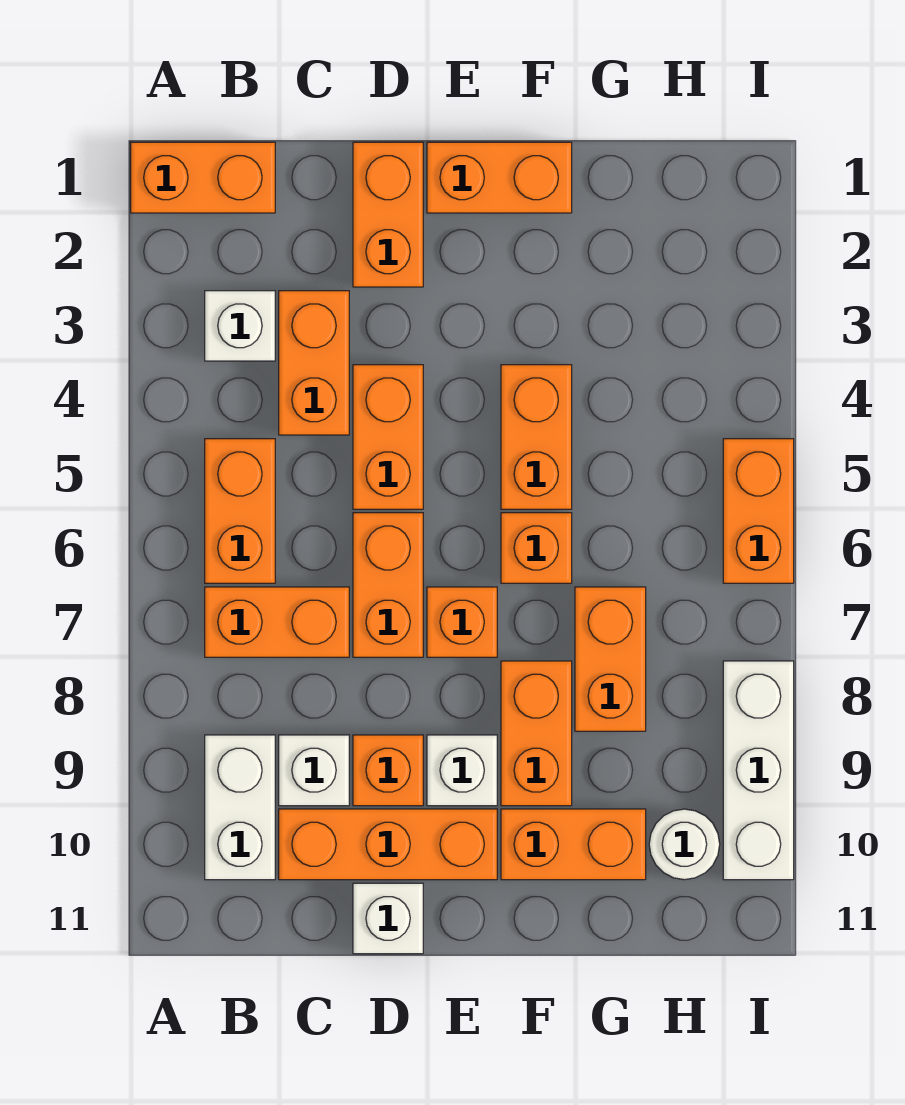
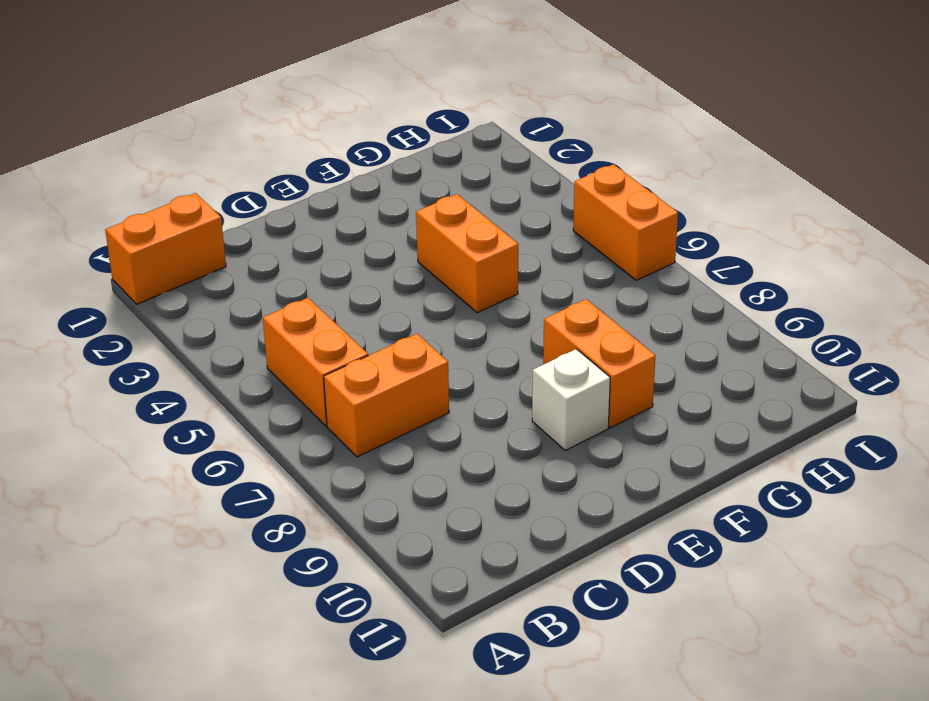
none -> white 1x1 brick [205,291,275,361]
none -> white 1x2 brick [205,735,275,880]
none -> orange 1x2 brick [279,291,349,435]

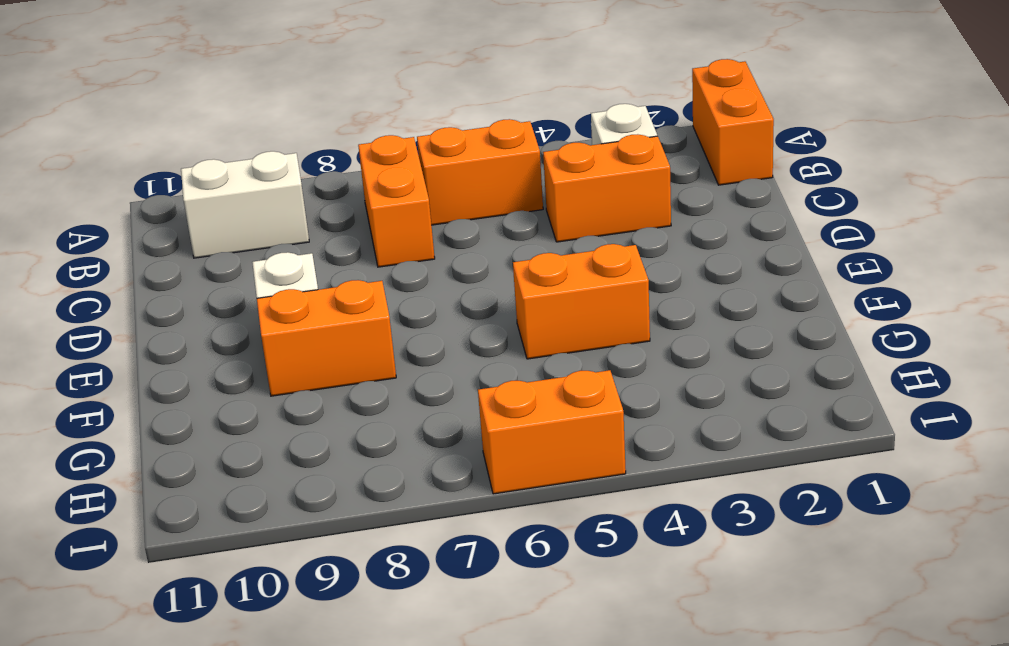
none -> white 1x1 brick [279,735,349,806]
none -> orange 1x3 brick [279,809,497,880]
none -> orange 1x2 brick [353,142,423,287]

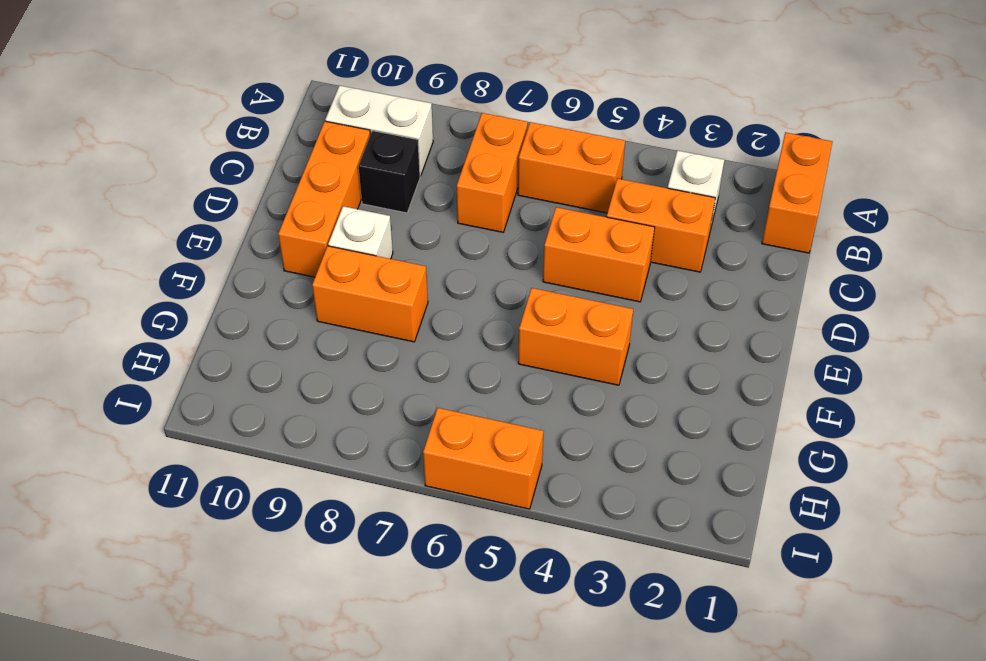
black 1x1 brick [359,131,420,213] -> white 1x1 brick [279,735,349,806]
none -> orange 1x2 brick [353,142,423,287]
none -> orange 1x2 brick [353,513,423,657]
none -> orange 1x1 brick [353,735,423,806]

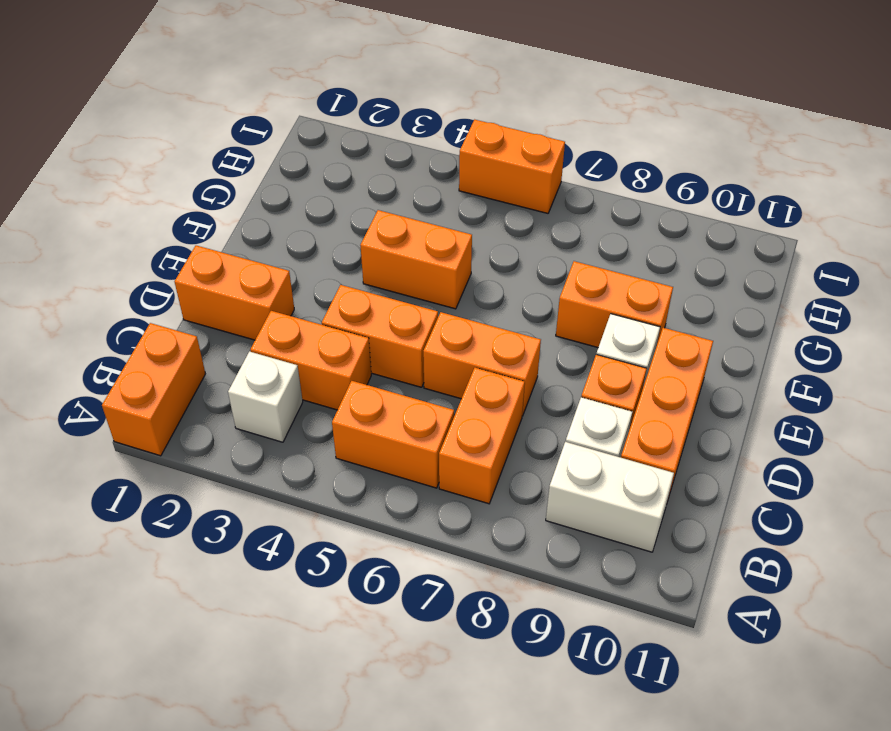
none -> white 1x1 brick [353,883,423,954]
none -> orange 1x2 brick [427,142,572,213]
none -> orange 1x1 brick [427,587,497,657]

